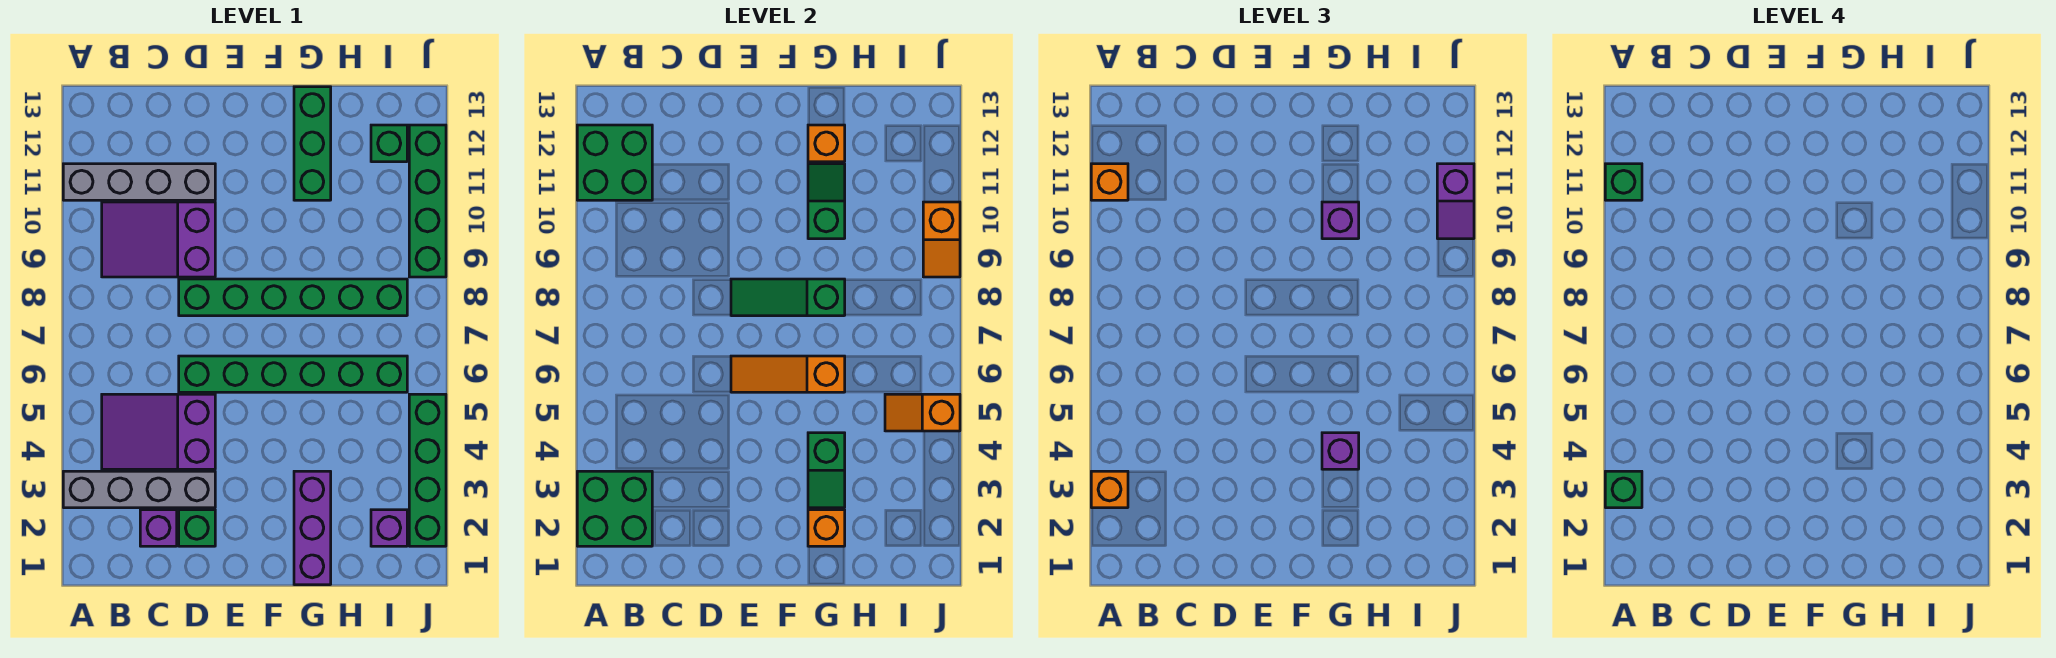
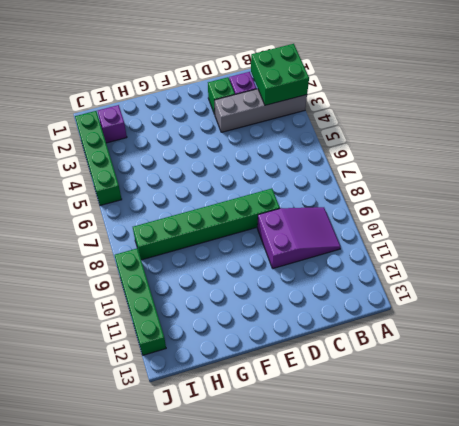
none -> grey 1x4 brick [63,164,215,200]
none -> purple 2x3 slope [102,394,215,469]
none -> green 1x6 brick [179,356,407,392]
none -> purple 1x3 brick [294,471,331,585]

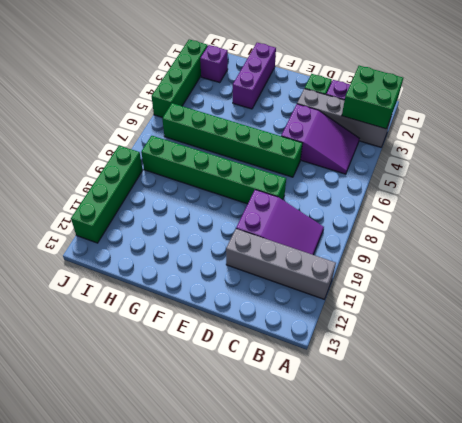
none -> green 1x3 brick [294,87,331,200]
none -> green 1x1 brick [371,125,407,162]
none -> green 2x2 brick [577,125,652,200]
none -> orange 1x3 slope [731,356,845,392]

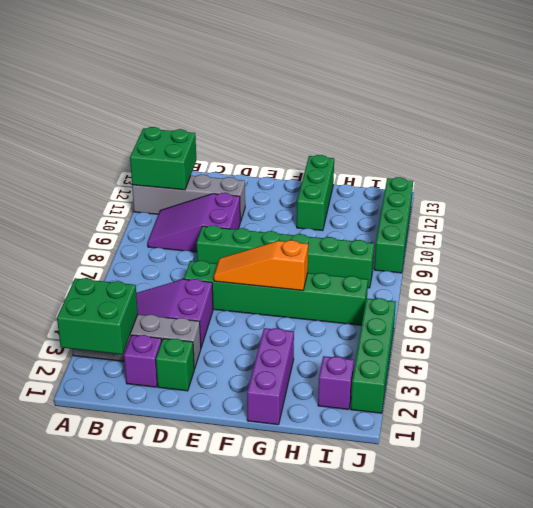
none -> green 1x1 brick [371,125,407,162]
none -> green 1x3 slope [731,279,845,316]
none -> orange 1x1 brick [808,510,845,546]
none -> green 1x2 slope [808,433,845,508]

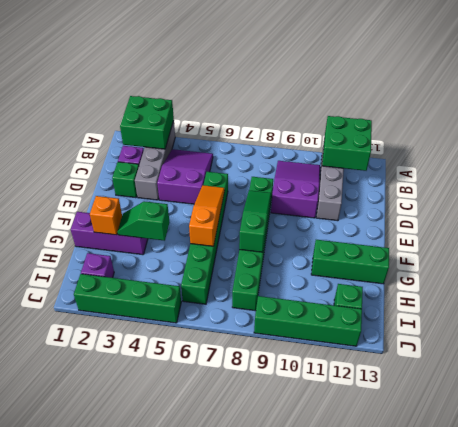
none -> green 1x2 slope [808,164,845,239]
none -> orange 1x1 brick [808,125,845,162]
none -> orange 1x2 slope [885,394,960,431]
none -> orange 1x2 slope [923,202,960,277]

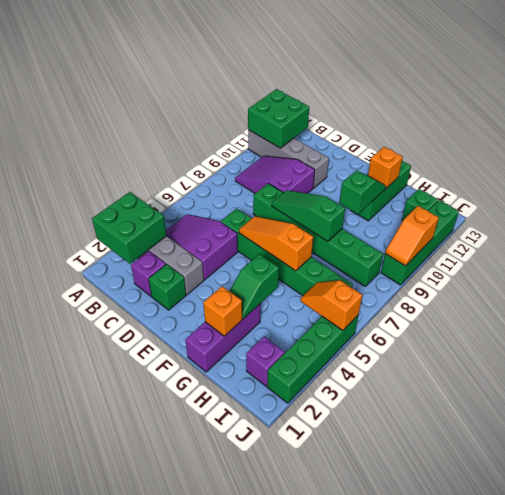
none -> orange 1x1 brick [1091,471,1128,508]
none -> orange 1x1 brick [1091,164,1128,200]
none -> purple 1x1 brick [1322,433,1359,469]
none -> purple 1x1 brick [1322,202,1359,239]

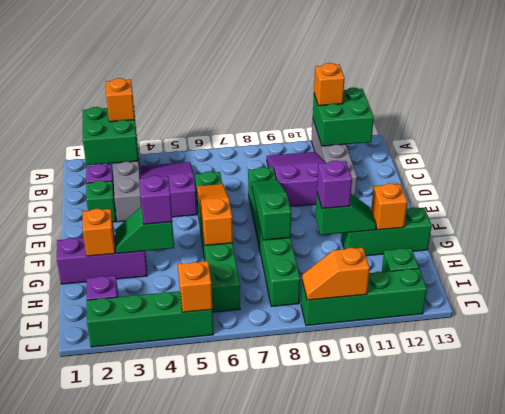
none -> purple 1x2 slope [1437,164,1474,239]
none -> green 1x1 brick [1605,471,1642,508]
none -> green 1x1 brick [1605,164,1642,200]

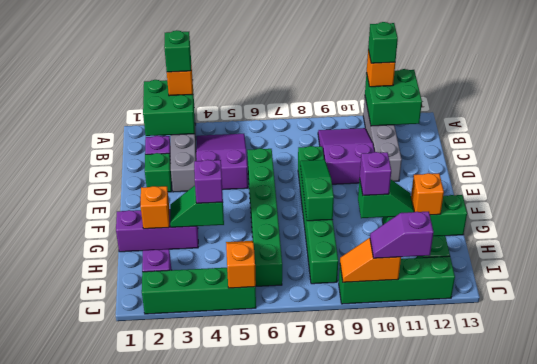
none -> orange 1x3 slope [731,356,845,392]

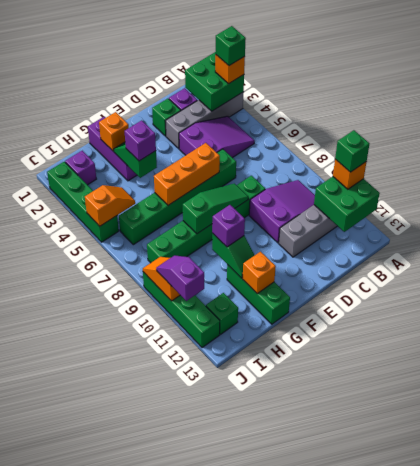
orange 1x3 brick [154,143,220,205] -> orange 1x3 slope [731,356,845,392]

